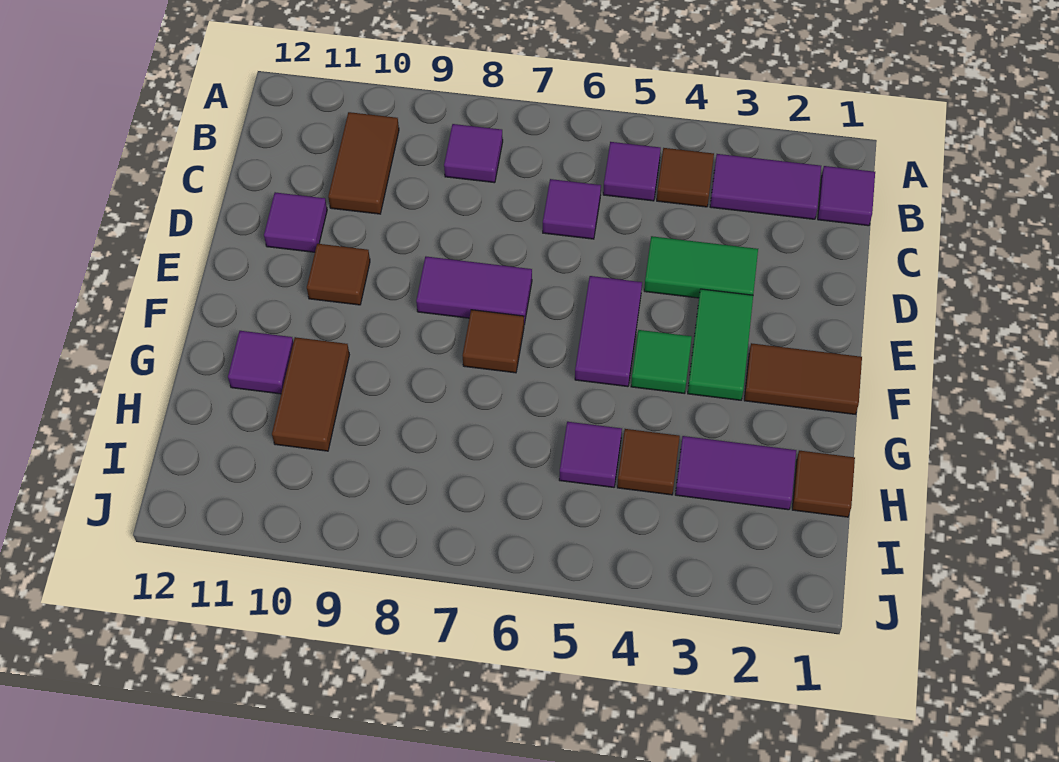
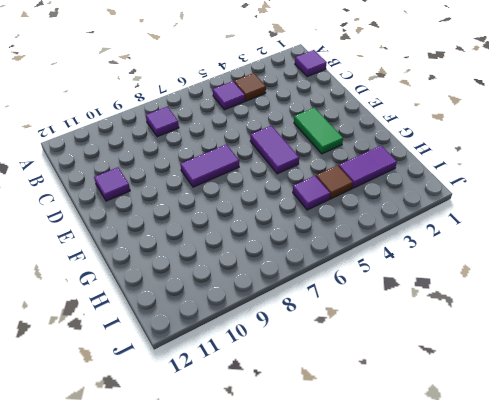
none -> purple 1x2 tile [710,154,821,219]
none -> brown 1x2 tile [328,112,399,214]
none -> purple 1x1 tile [543,179,601,239]

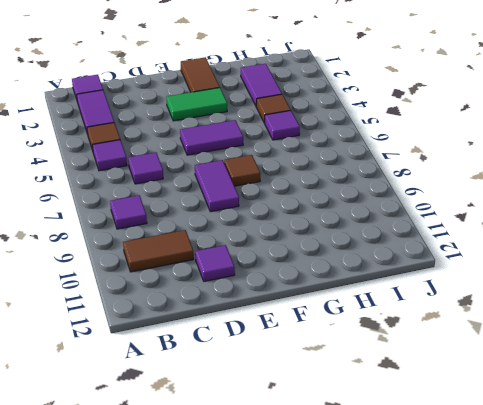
none -> green 1x2 tile [644,236,758,298]
none -> brown 1x1 tile [307,244,370,305]
none -> green 1x1 tile [631,330,692,394]

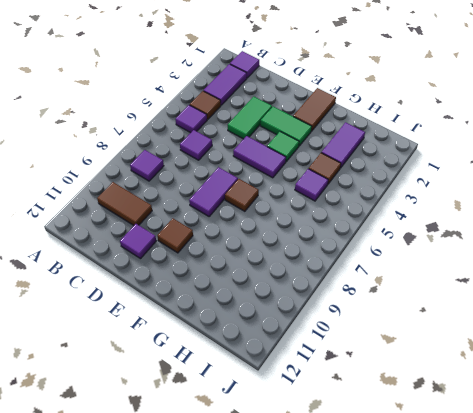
none -> brown 1x2 tile [272,337,349,451]
none -> purple 1x1 tile [228,331,293,394]
none -> brown 1x1 tile [792,451,855,517]

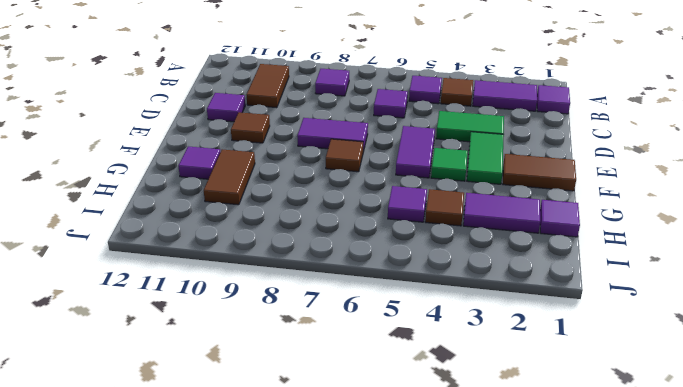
purple 1x1 tile [540,200,580,237] -> brown 1x1 tile [792,451,855,517]

